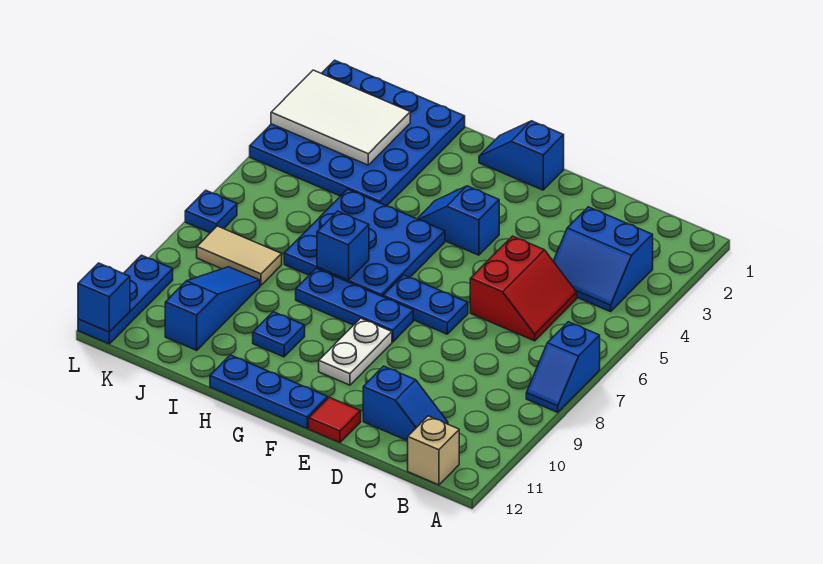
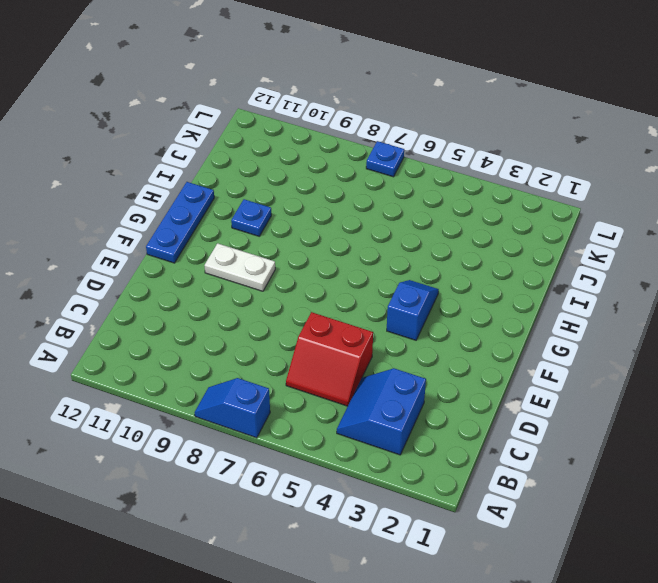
none -> tan 1x1 brick [408,416,459,485]
none -> blue 1x2 slope [363,366,448,441]
none -> blue 1x2 plate [383,275,468,334]

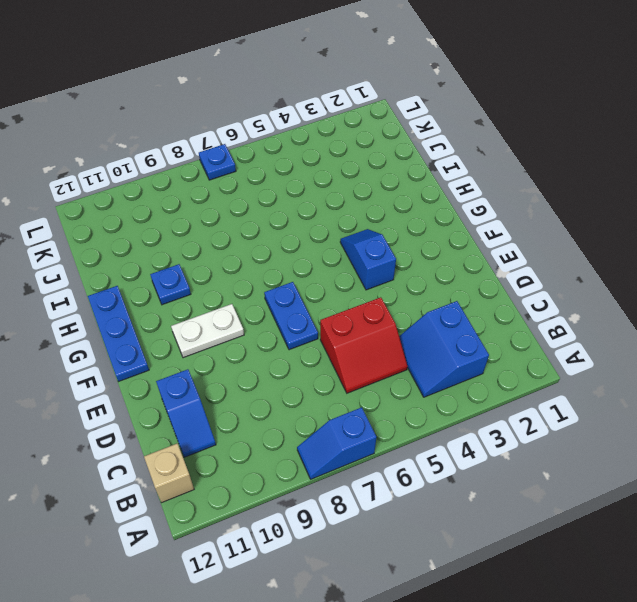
none -> red 1x1 tile [309,397,361,443]
none -> blue 1x2 slope [479,121,564,190]
none -> blue 1x3 plate [296,268,413,342]

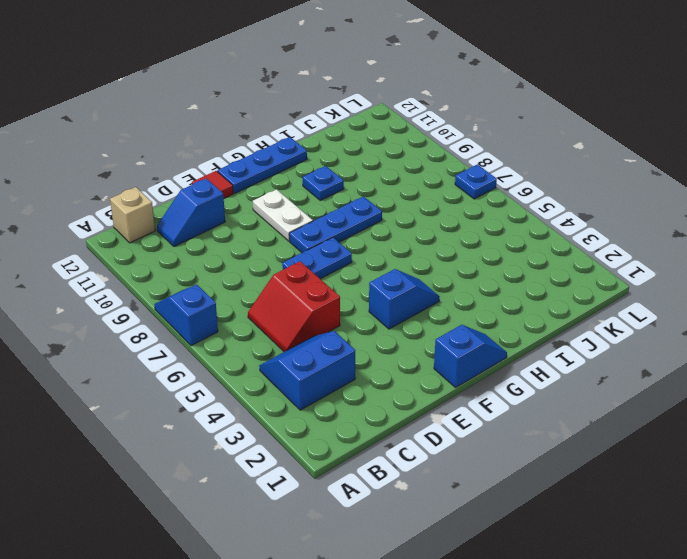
none -> blue 3x3 plate [284,189,445,297]
none -> blue 4x4 plate [250,60,465,206]
none -> tan 1x2 tile [197,226,282,285]

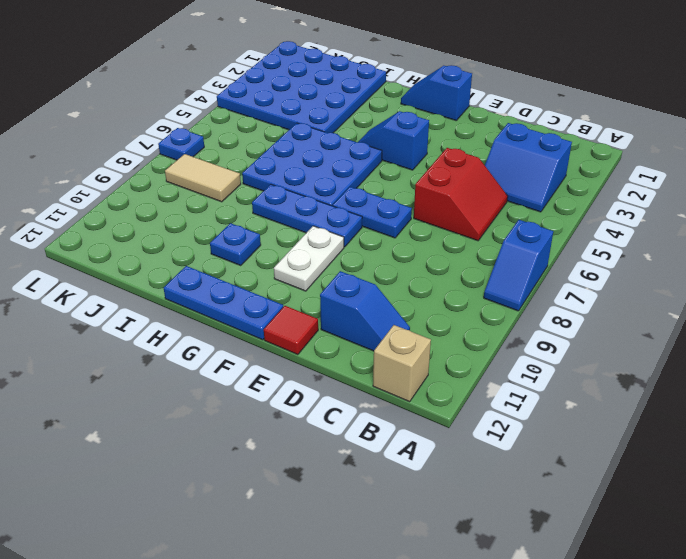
none -> blue 1x3 slope [165,267,260,350]
none -> blue 1x3 plate [78,255,173,344]
none -> blue 1x1 brick [317,211,369,280]

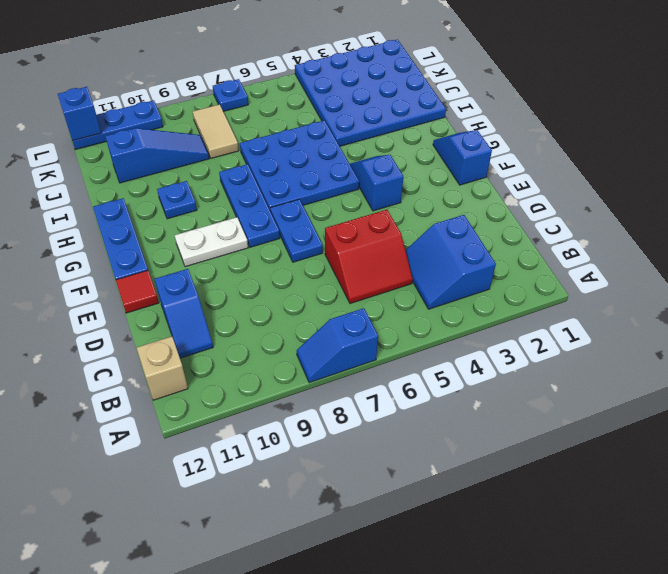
none -> blue 1x1 brick [317,211,369,280]
none -> white 2x3 tile [271,70,410,165]

